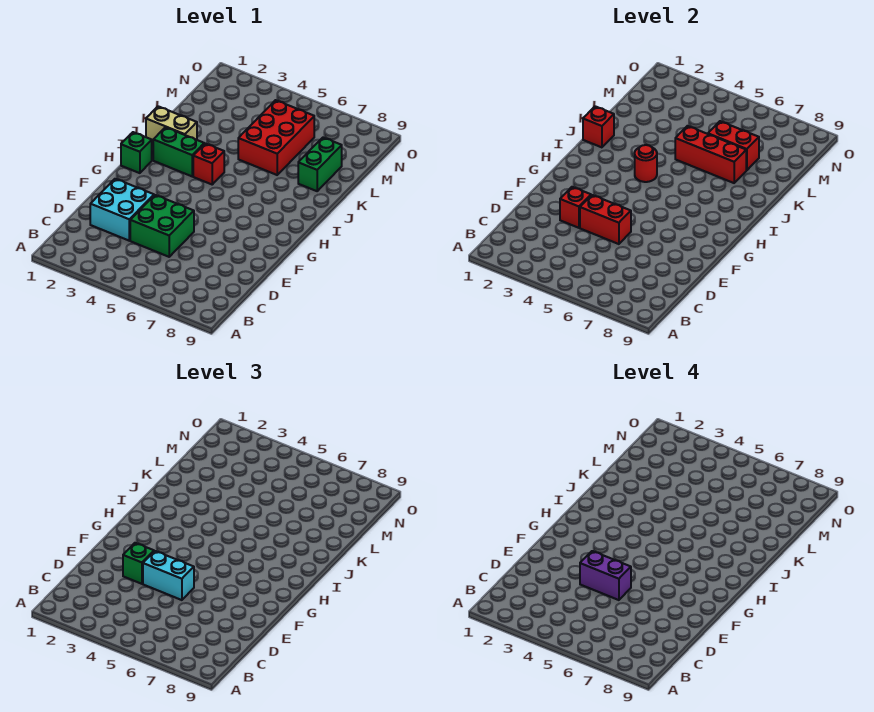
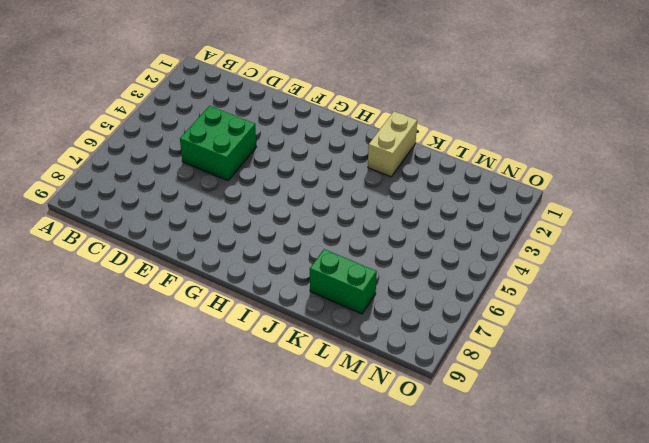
none -> cyan 2x2 brick [90,179,154,241]
none -> green 1x1 brick [121,132,152,173]
none -> green 1x2 brick [153,127,204,176]

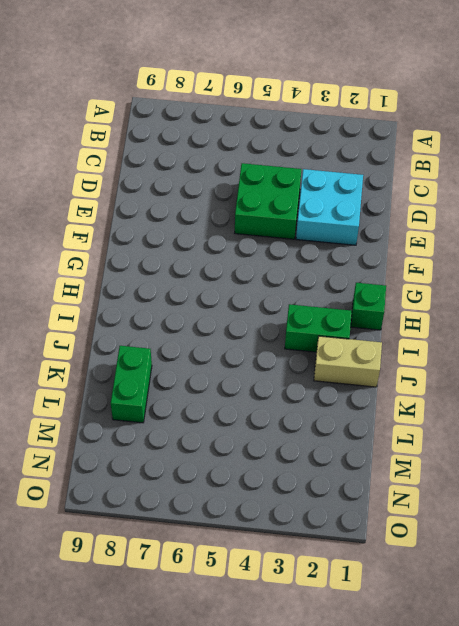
none -> red 1x1 brick [193,143,224,184]
none -> red 2x3 brick [238,100,314,175]
none -> red 1x1 brick [560,187,591,228]

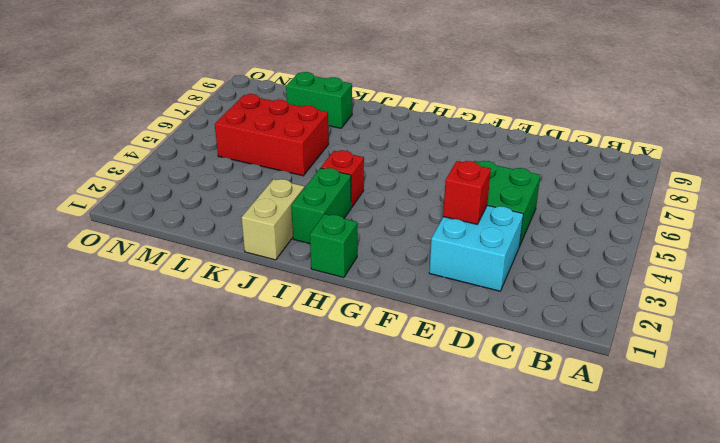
none -> red 1x2 brick [580,195,631,244]
none -> red 1x1 round brick [635,145,657,182]
none -> red 1x1 brick [583,106,614,147]

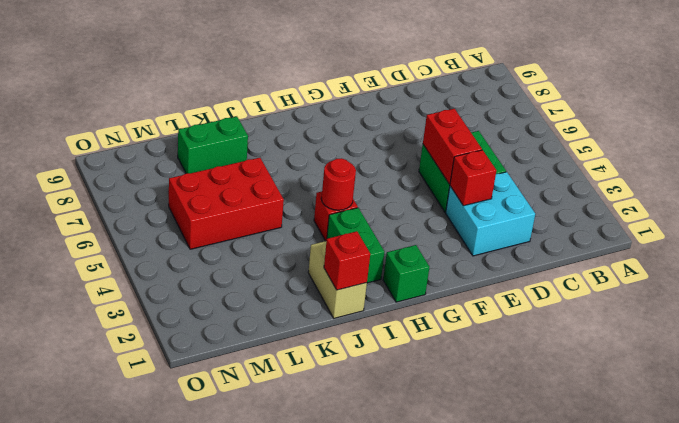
none -> red 1x3 brick [675,126,746,183]
none -> red 1x2 brick [708,121,759,170]
none -> green 1x1 brick [123,543,154,584]

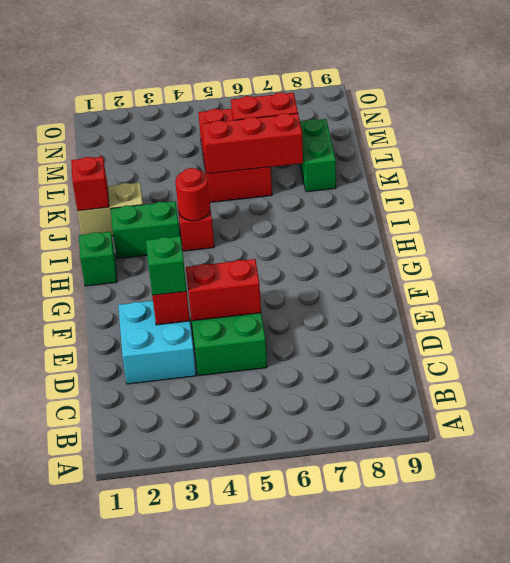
none -> cyan 1x2 brick [143,551,194,600]
none -> purple 1x2 brick [580,551,631,600]

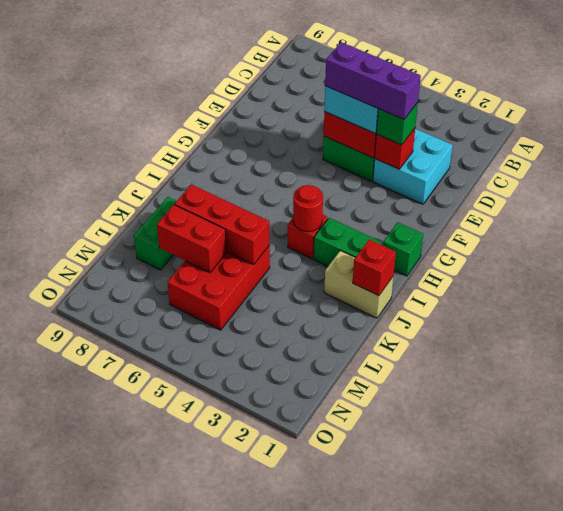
purple 1x3 brick [325,42,421,119] -> purple 1x2 brick [580,551,631,600]

